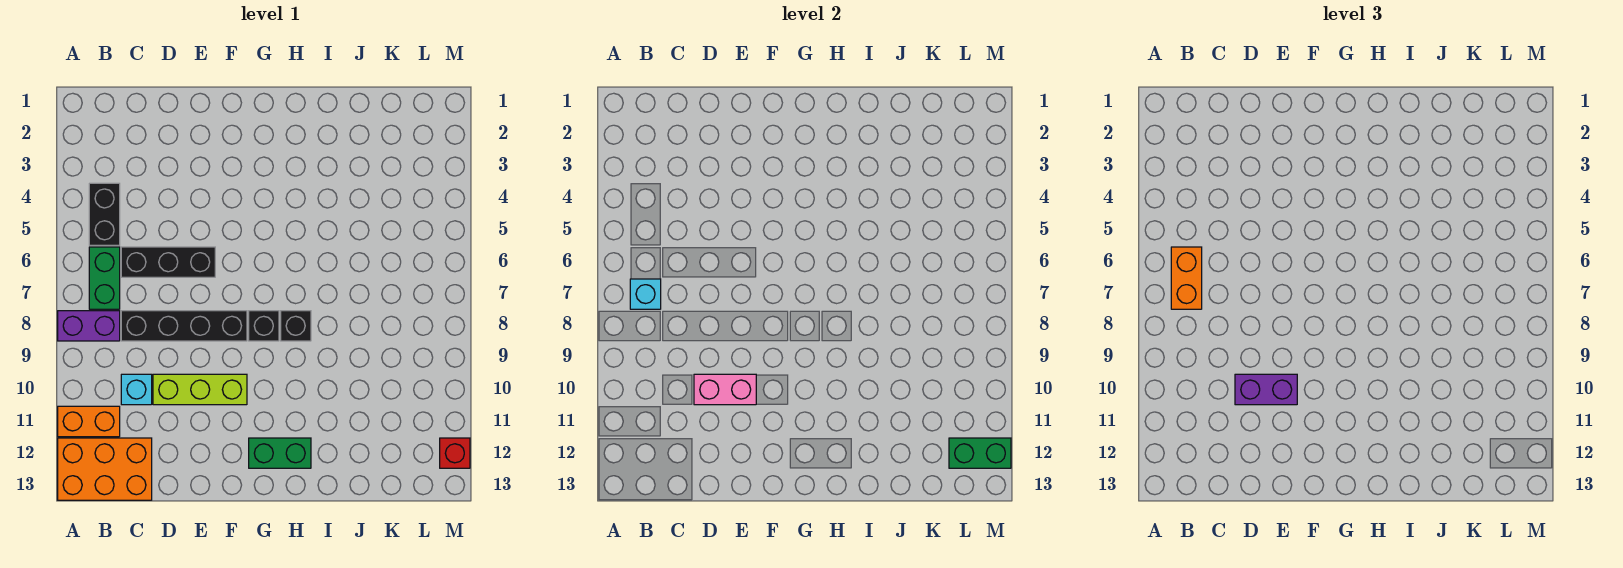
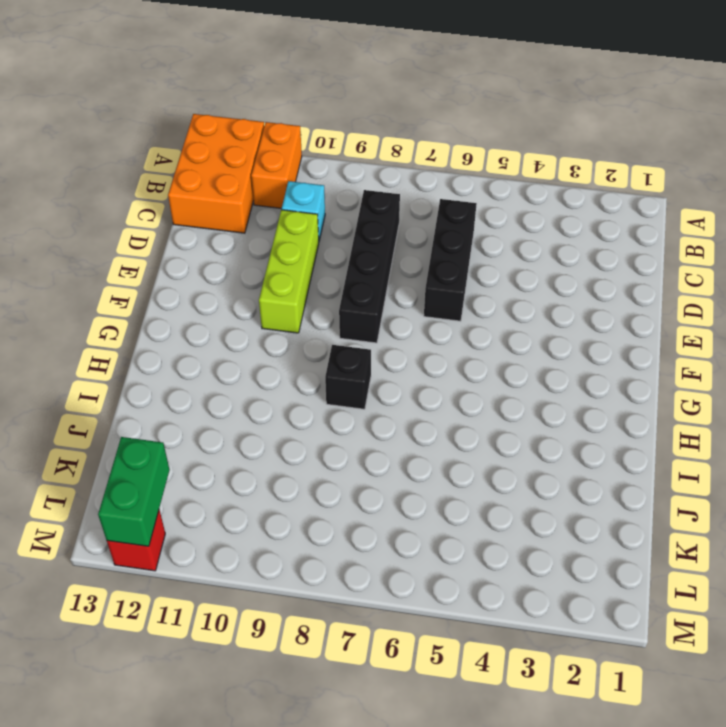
none -> purple 1x2 brick [58,311,120,341]
none -> black 1x2 brick [89,183,120,245]
none -> green 1x2 brick [89,247,120,309]

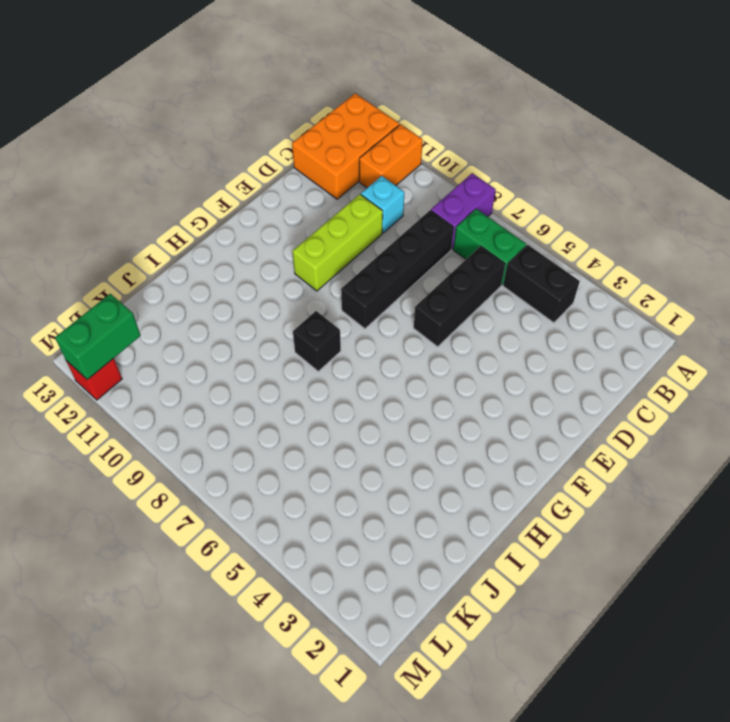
none -> black 1x1 brick [249,311,279,341]
none -> green 1x2 brick [249,438,311,468]
none -> cyan 1x1 brick [630,279,661,309]

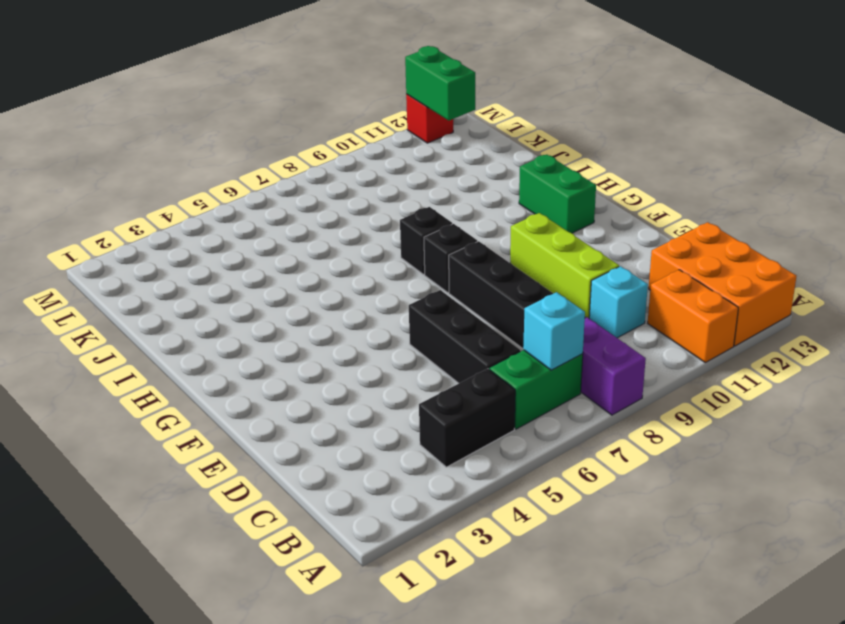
none -> pink 1x2 brick [694,374,756,405]
none -> orange 1x2 brick [1171,247,1202,309]
none -> purple 1x2 brick [1235,374,1297,405]

